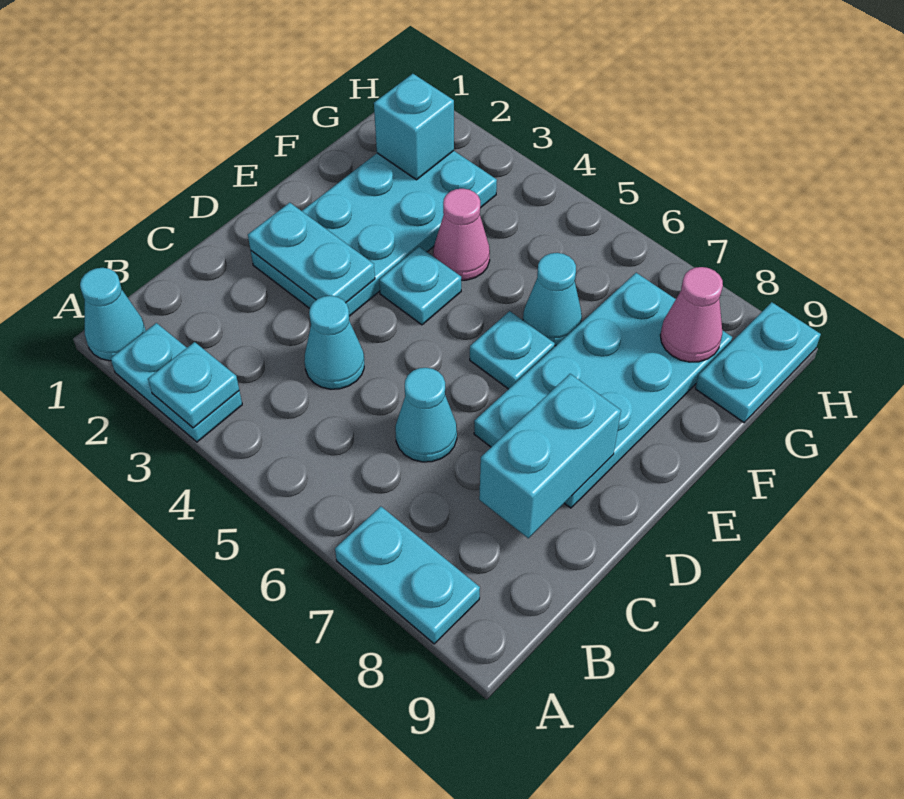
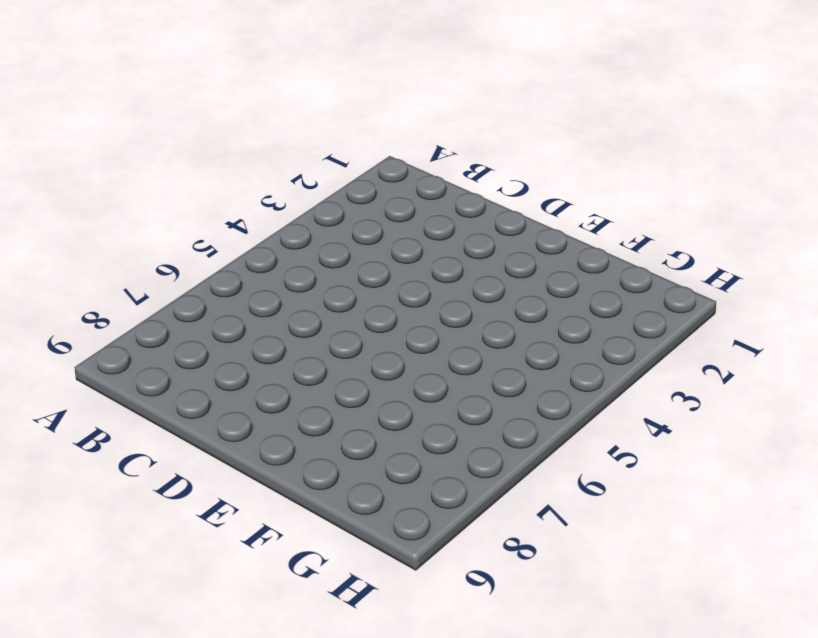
none -> cyan 1x1 cone [80,268,146,361]
none -> cyan 1x2 plate [111,323,242,442]
none -> cyan 1x2 plate [335,507,480,644]

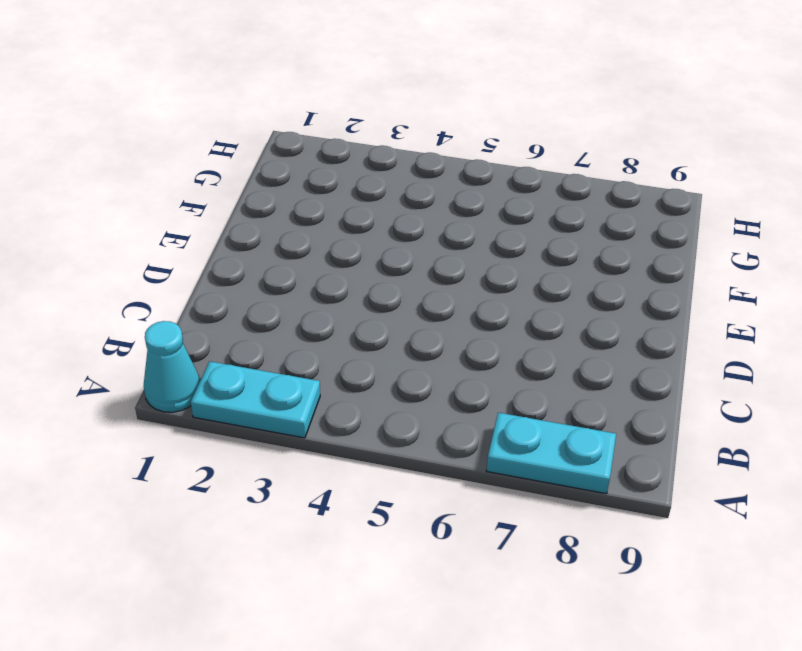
none -> cyan 1x1 cone [304,296,364,389]
none -> cyan 1x1 cone [395,368,457,462]
none -> cyan 2x4 plate [251,151,497,316]

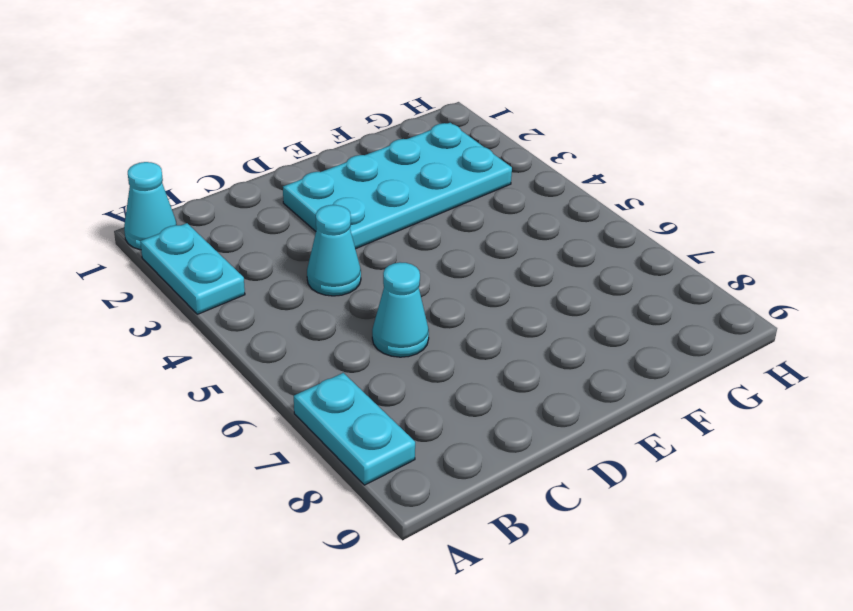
none -> cyan 2x4 plate [474,273,732,508]
none -> cyan 1x1 plate [379,247,461,325]
none -> cyan 1x1 plate [470,311,555,389]

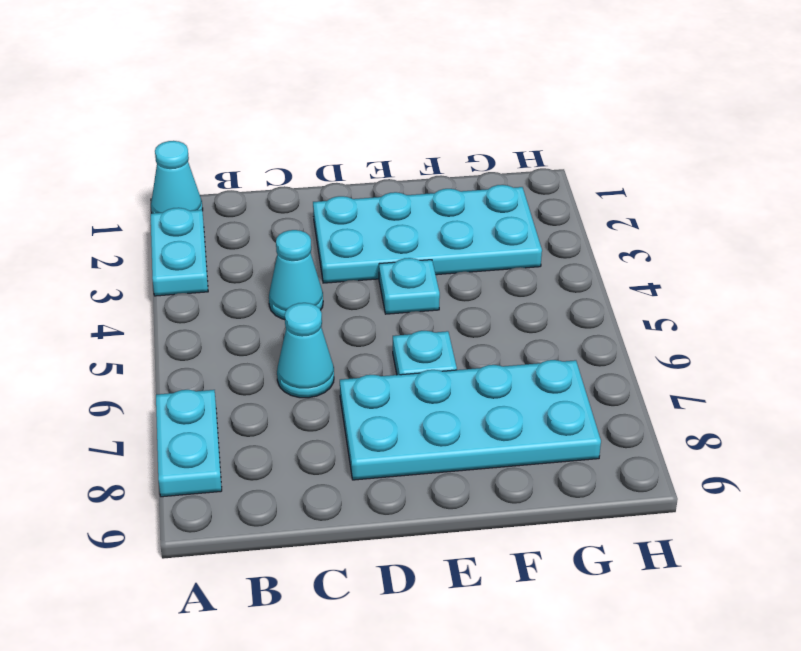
none -> pink 1x1 cone [433,189,490,280]
none -> cyan 1x1 cone [523,253,582,346]
none -> cyan 1x2 plate [695,302,821,423]

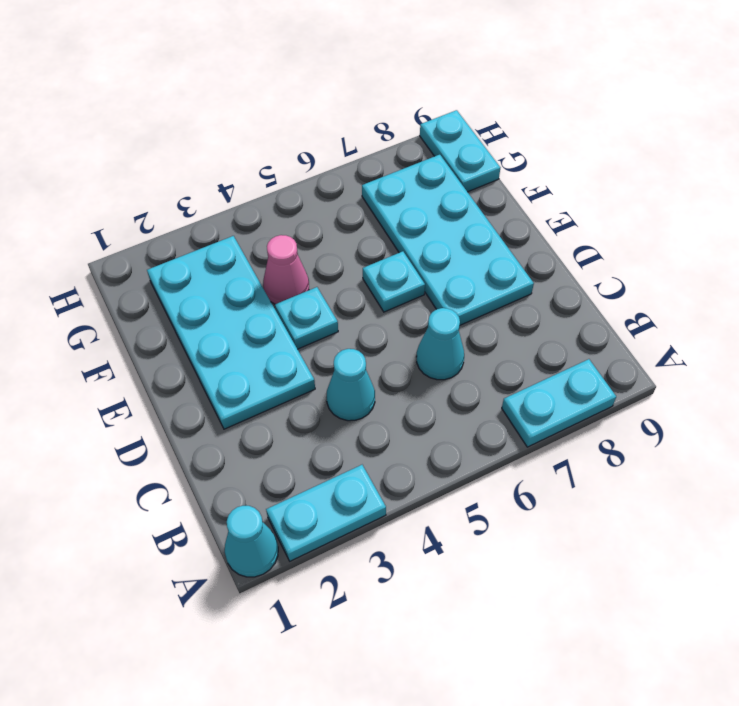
none -> cyan 1x1 cone [523,253,582,346]
none -> cyan 1x1 plate [148,342,239,428]
none -> cyan 1x2 brick [479,374,621,538]

